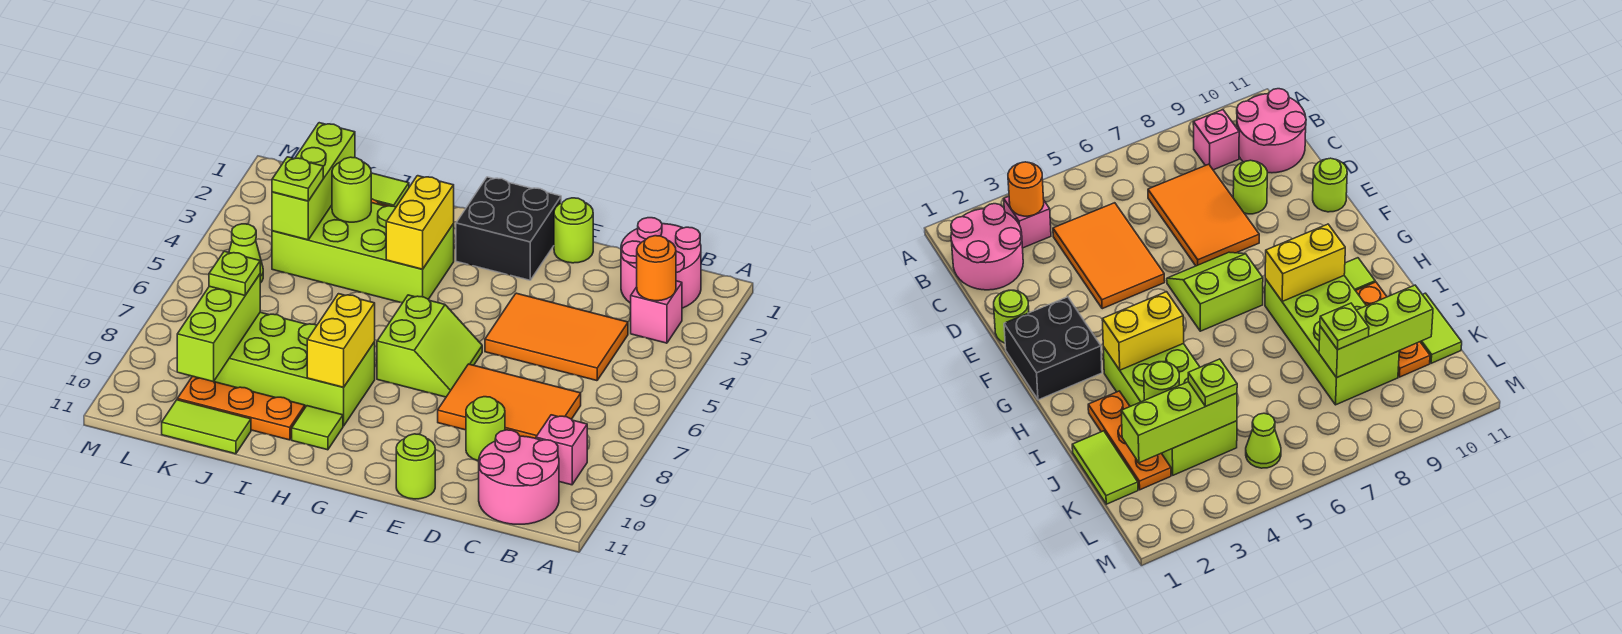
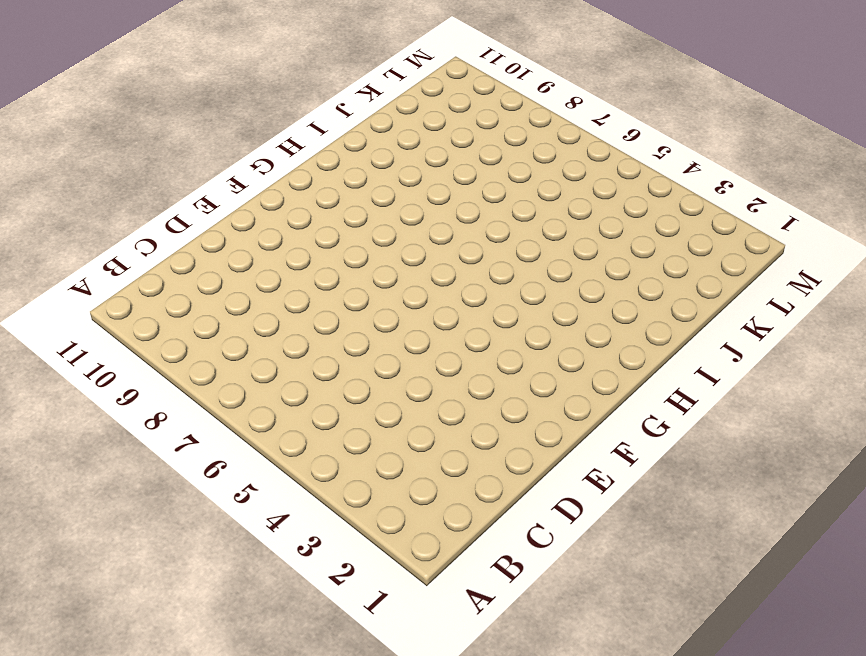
none -> pink 2x2 round brick [621,218,701,308]
none -> pink 1x1 brick [631,281,682,343]
none -> pink 1x1 brick [536,415,587,485]

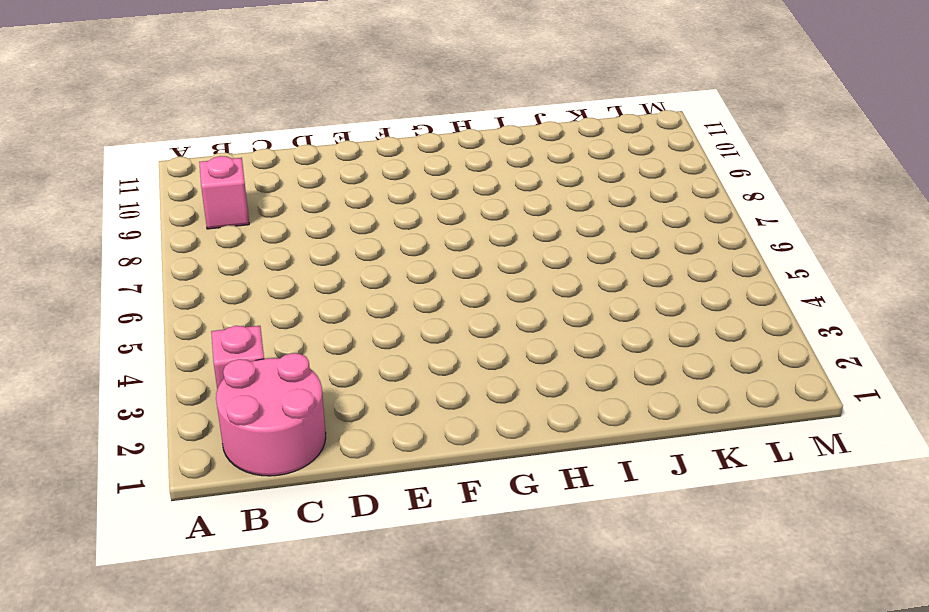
none -> pink 2x2 round brick [479,430,559,524]
none -> orange 2x3 tile [485,293,628,381]
none -> orange 2x3 tile [438,364,581,439]

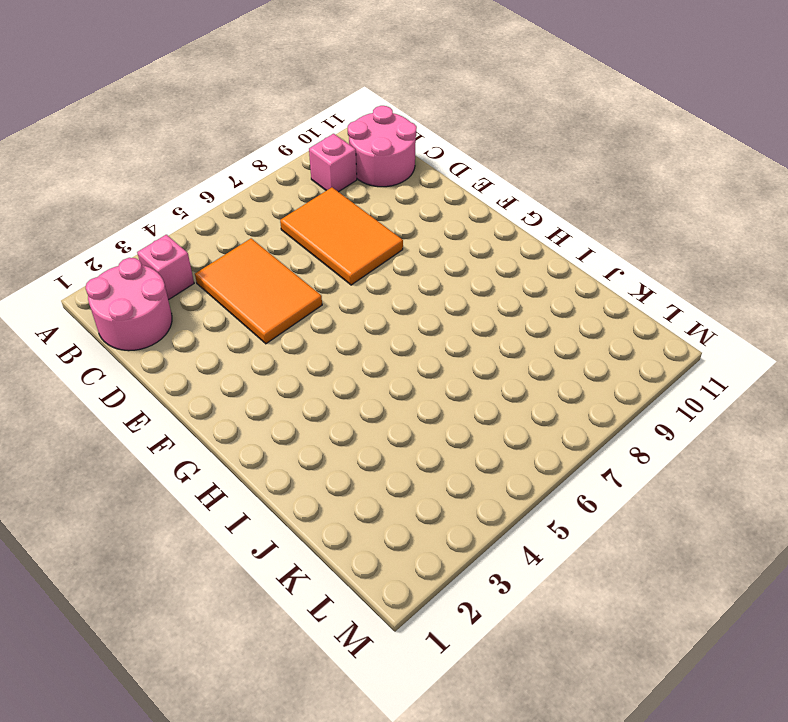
none -> lime 1x1 round brick [466,397,505,461]
none -> lime 1x1 round brick [554,198,593,263]
none -> lime 1x1 round brick [396,434,435,499]

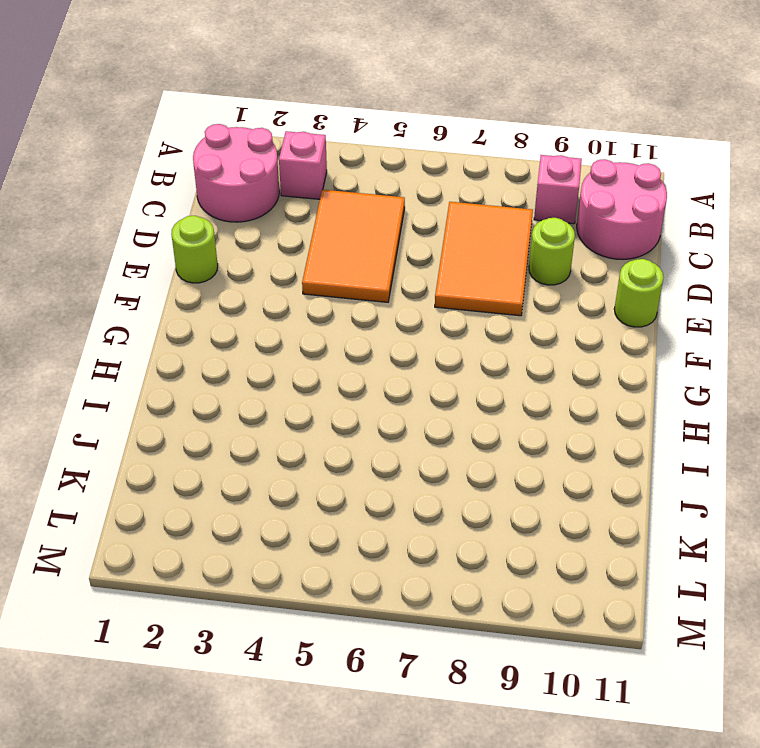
none -> black 2x2 brick [456,177,561,280]
none -> lime 2x2 slope [377,295,482,397]
none -> lime 2x4 brick [272,203,454,303]

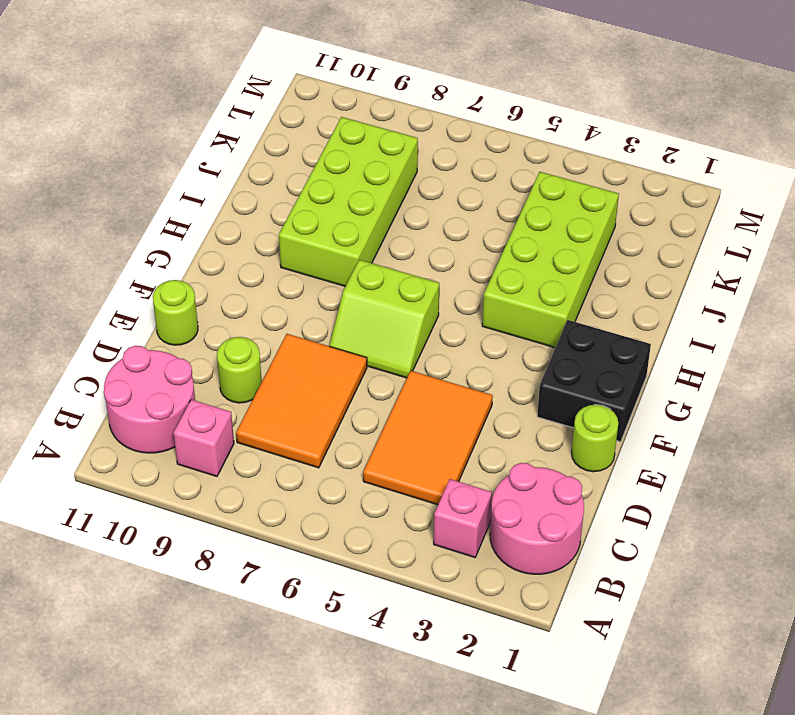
none -> lime 1x1 tile [292,406,343,450]
none -> orange 1x3 plate [1088,391,1171,490]
none -> orange 1x3 plate [177,376,305,440]

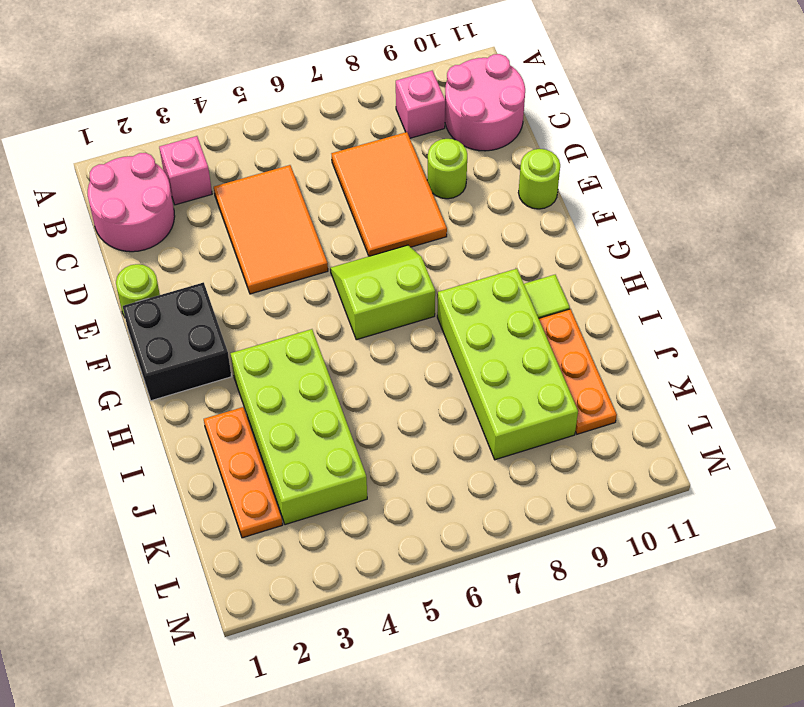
none -> lime 1x2 tile [371,173,409,207]
none -> lime 1x2 tile [162,400,251,454]
none -> lime 1x1 cone [229,224,263,283]

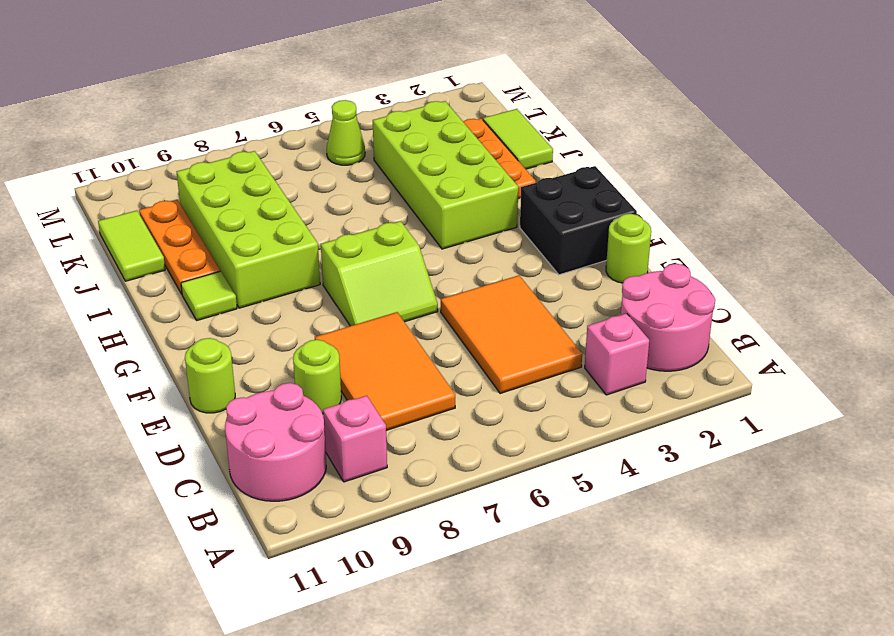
none -> orange 1x1 round brick [637,236,676,301]
none -> yellow 1x2 brick [386,176,454,269]
none -> yellow 1x2 brick [307,294,375,387]

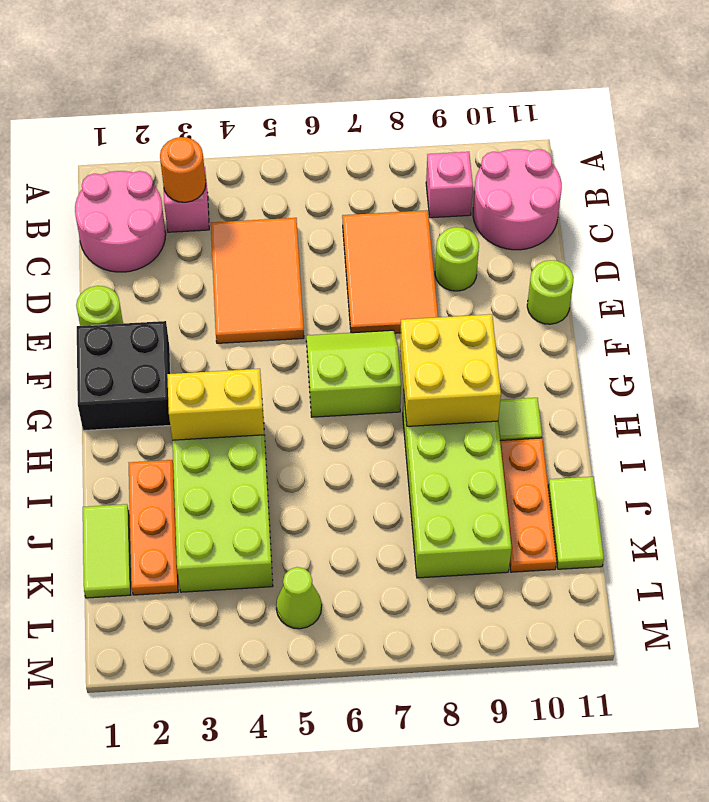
yellow 2x2 brick [400,314,501,426] -> yellow 1x2 brick [307,294,375,387]
none -> lime 1x1 round brick [332,157,371,222]
none -> lime 1x3 brick [272,123,355,240]
none -> lime 1x3 brick [177,274,260,382]

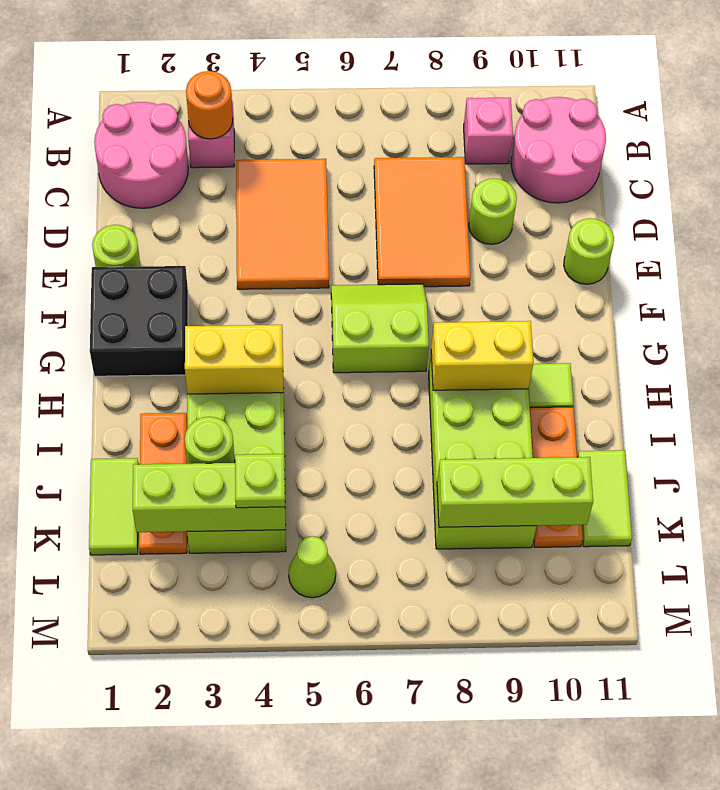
none -> lime 1x1 plate [209,251,260,295]

